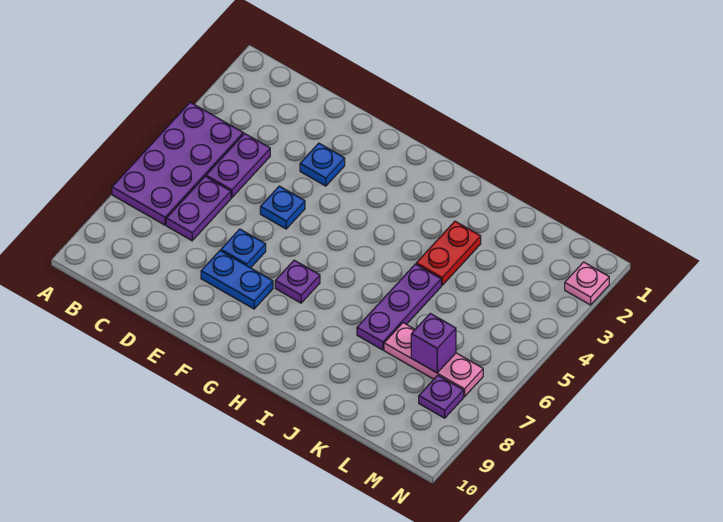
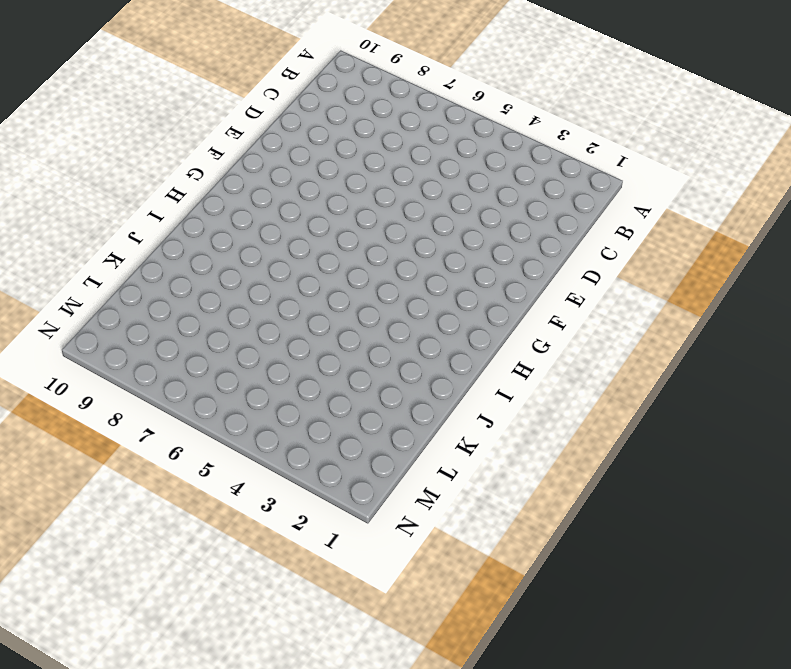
none -> purple 2x4 plate [112,102,243,225]
none -> purple 1x2 plate [206,133,270,198]
none -> purple 1x2 plate [166,177,231,241]

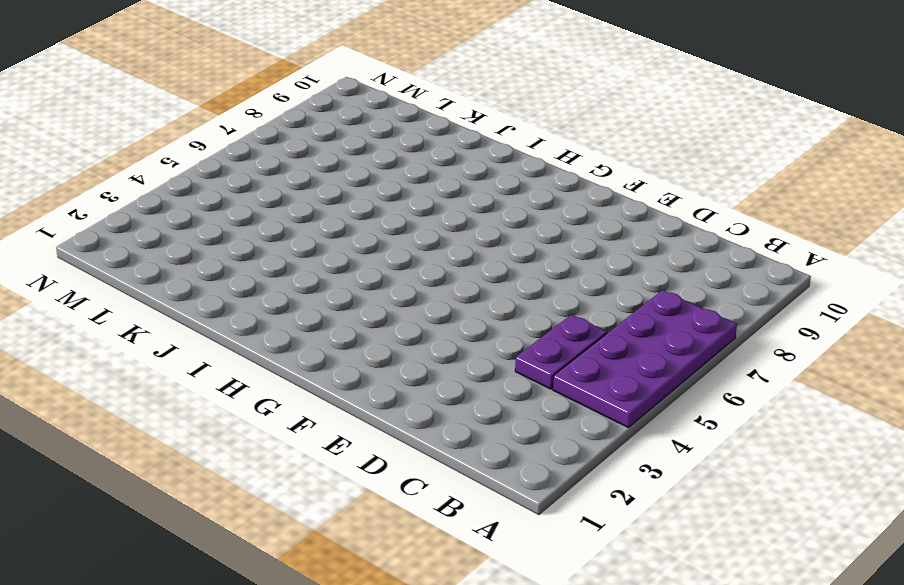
none -> purple 1x2 plate [166,177,231,241]
none -> blue 1x1 plate [300,143,345,186]
none -> blue 1x1 plate [260,186,305,229]

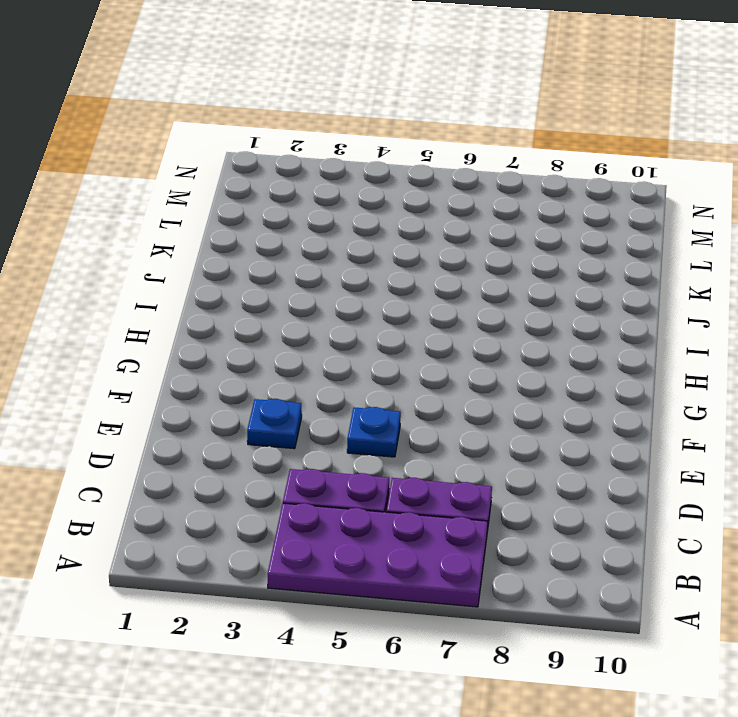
none -> blue 1x1 plate [221,229,266,268]
none -> blue 1x2 plate [201,251,273,309]
none -> purple 1x1 plate [275,260,320,303]

